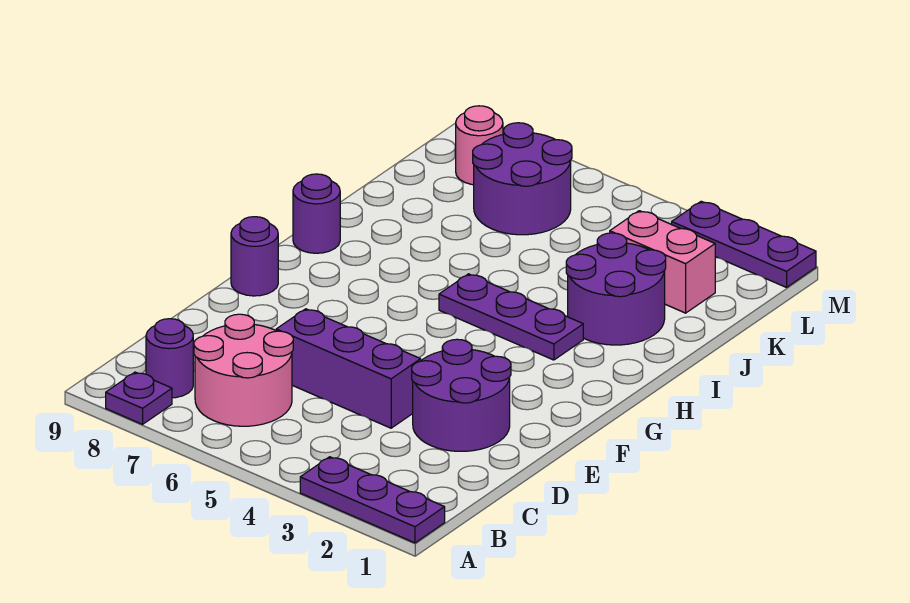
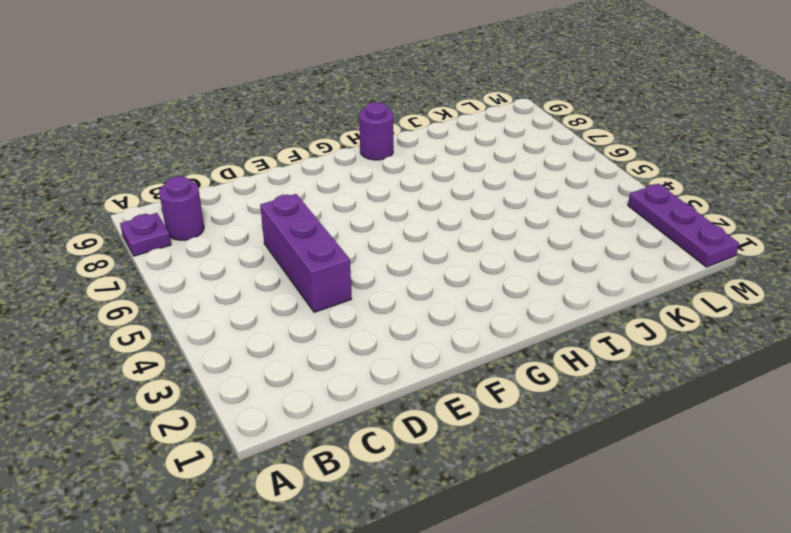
none -> purple 1x3 plate [300,457,445,543]
none -> pink 2x2 round brick [194,314,293,426]
none -> purple 2x2 round brick [412,339,511,451]

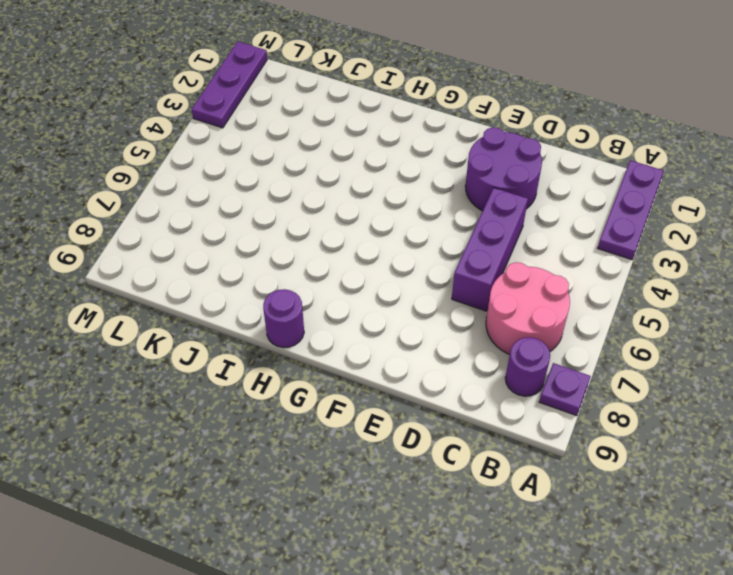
none -> purple 1x1 round brick [231,217,278,296]
none -> purple 1x3 plate [439,274,583,360]
none -> purple 2x2 round brick [566,233,666,345]

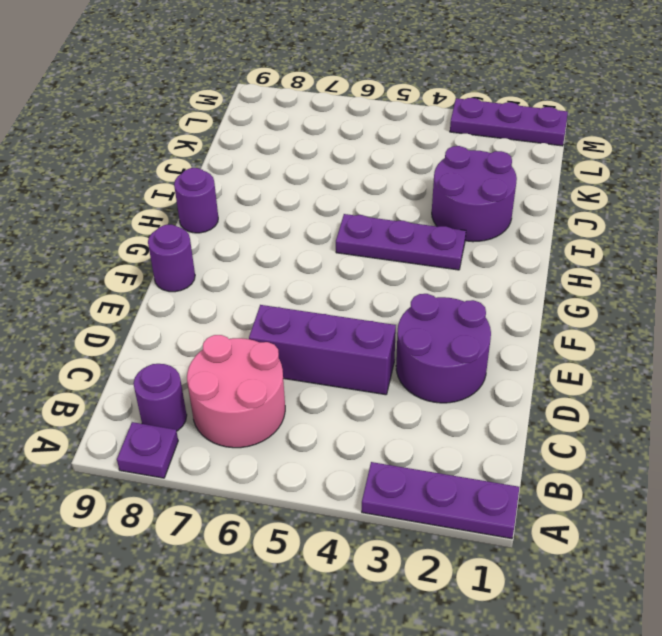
none -> pink 1x2 brick [610,211,715,313]
none -> purple 2x2 round brick [473,123,572,235]
none -> pink 1x1 round brick [456,106,503,185]

